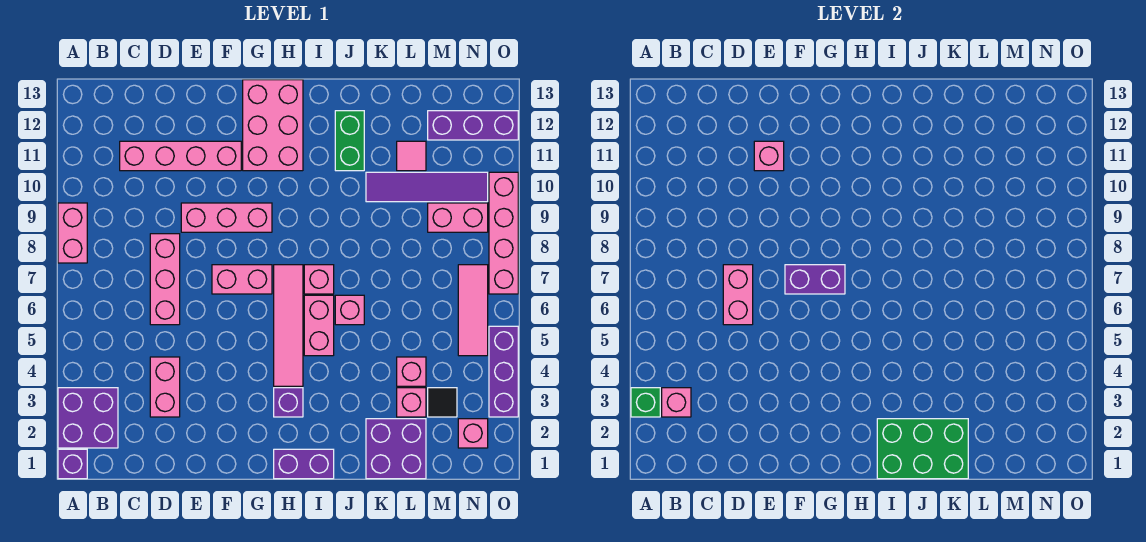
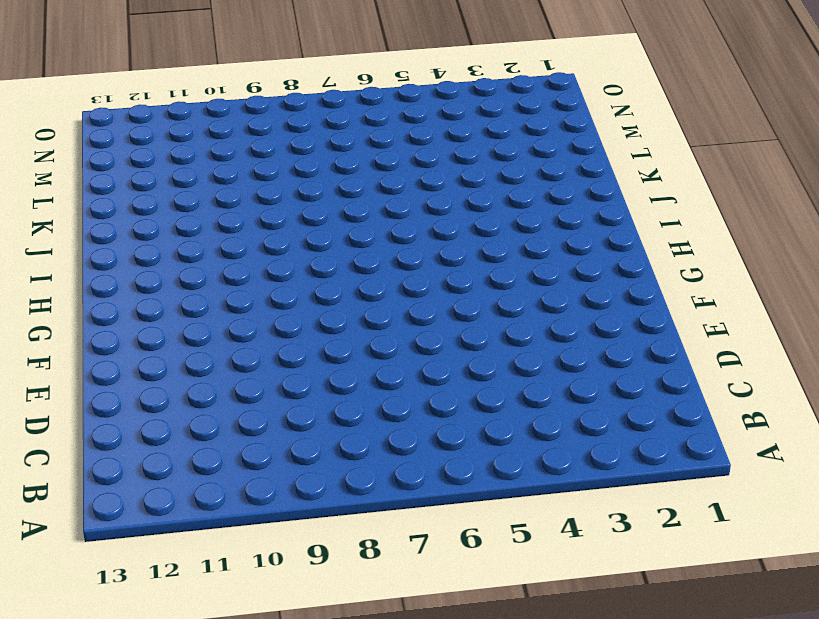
none -> purple 1x1 brick [58,449,87,479]
none -> purple 2x2 brick [58,388,118,448]
none -> pink 1x2 brick [58,203,87,263]
none -> pink 1x4 brick [120,141,241,171]

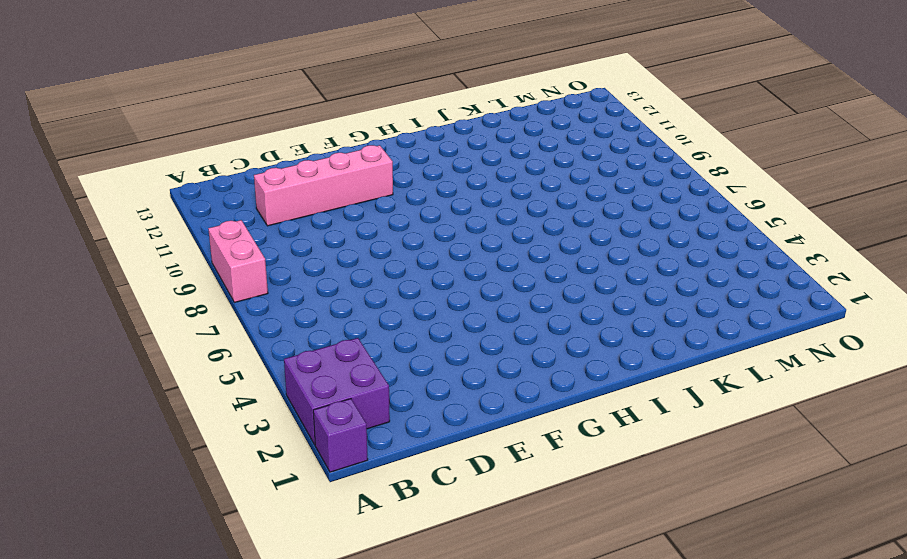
none -> pink 1x2 brick [150,357,180,417]
none -> pink 1x3 brick [150,234,180,325]
none -> pink 1x3 brick [181,203,272,232]
none -> pink 1x2 brick [212,265,272,294]

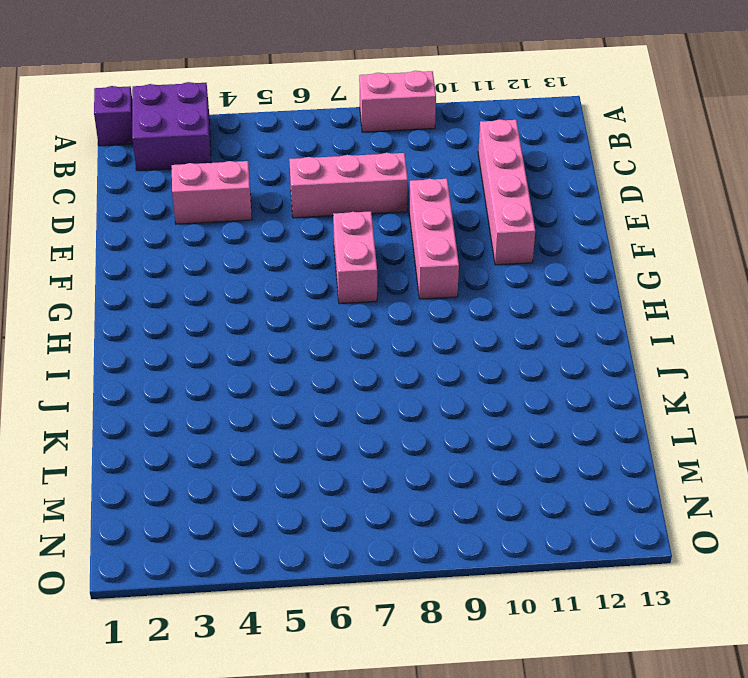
none -> pink 2x3 brick [243,80,303,171]
none -> purple 1x2 brick [274,449,334,479]
none -> purple 1x1 brick [274,388,303,417]
none -> pink 1x4 tile [274,265,303,386]

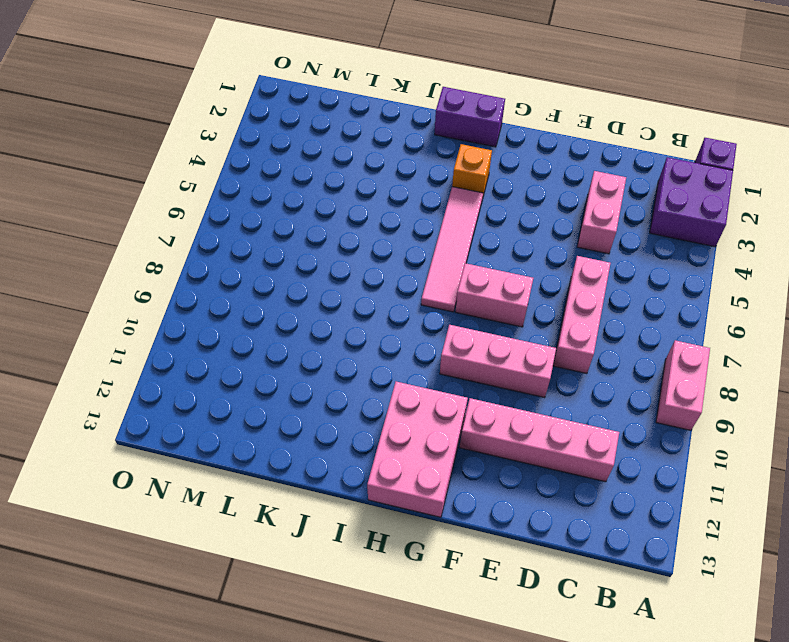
orange 1x1 brick [452,144,492,196] -> purple 1x1 brick [274,388,303,417]
none -> pink 1x2 brick [304,295,334,356]
none -> pink 1x1 brick [304,265,334,294]
none -> pink 1x1 brick [335,295,364,325]
none -> green 1x2 brick [335,111,364,171]

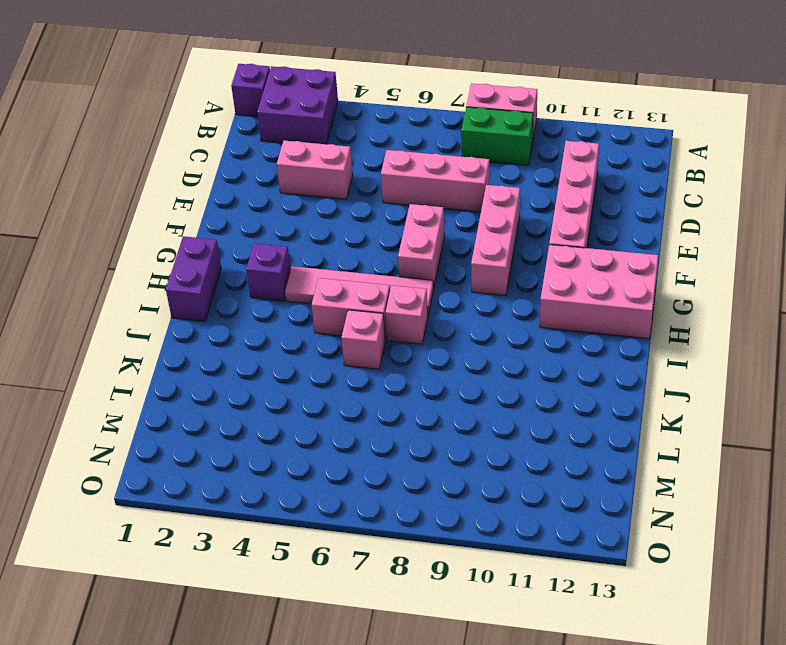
green 1x2 brick [461,107,533,165] -> green 1x2 brick moved to [335,111,364,171]
none -> purple 2x2 brick [366,419,426,479]
none -> purple 1x4 tile [366,172,488,202]
none -> pink 1x1 brick [397,388,426,417]
none -> pink 1x1 brick [397,357,426,386]

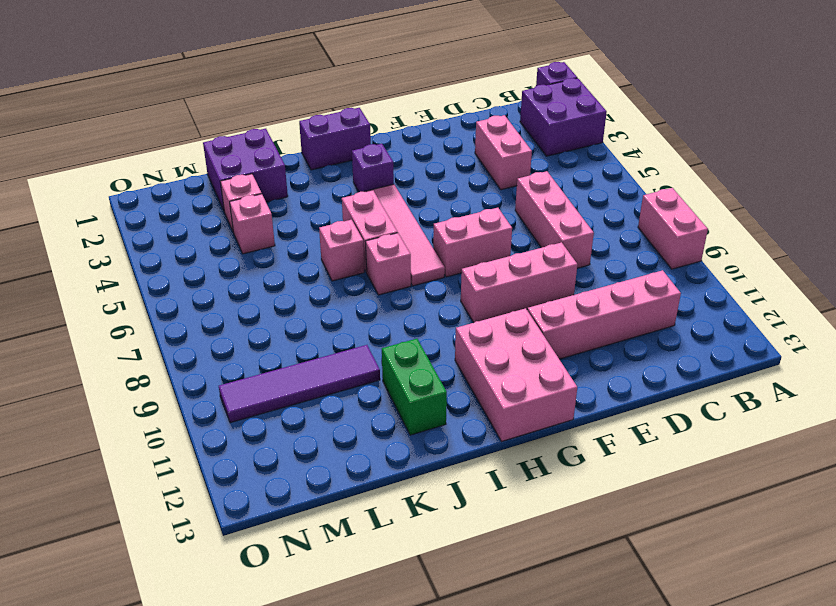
none -> pink 1x1 tile [397,141,426,171]
none -> black 1x1 tile [428,388,457,417]
none -> pink 1x2 brick [428,203,488,232]
none -> purple 1x3 brick [428,111,518,140]

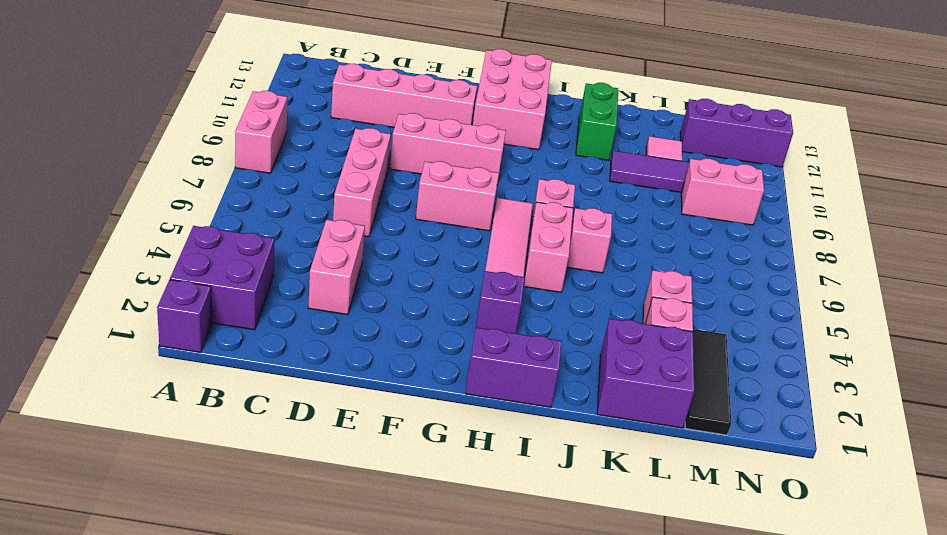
black 1x3 tile [685,329,731,435] -> black 1x1 tile [428,388,457,417]
none -> pink 1x1 brick [458,419,488,448]
none -> pink 1x3 tile [458,265,488,356]
none -> purple 1x3 brick [489,326,518,417]
none -> pink 1x4 brick [489,172,518,294]

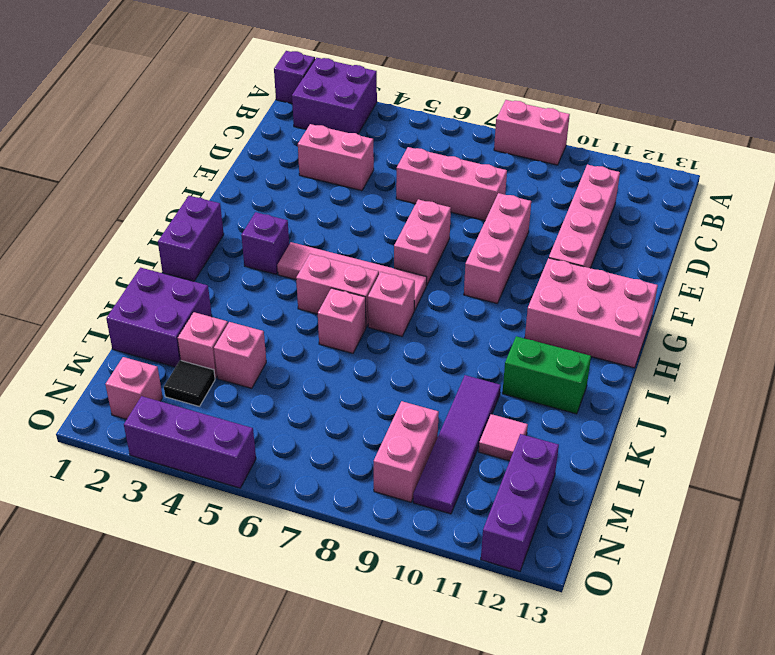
none -> pink 1x3 tile [458,265,488,356]
none -> pink 1x4 brick [489,172,518,294]
none -> green 1x1 brick [631,388,660,417]
none -> pink 1x1 brick [662,388,691,417]

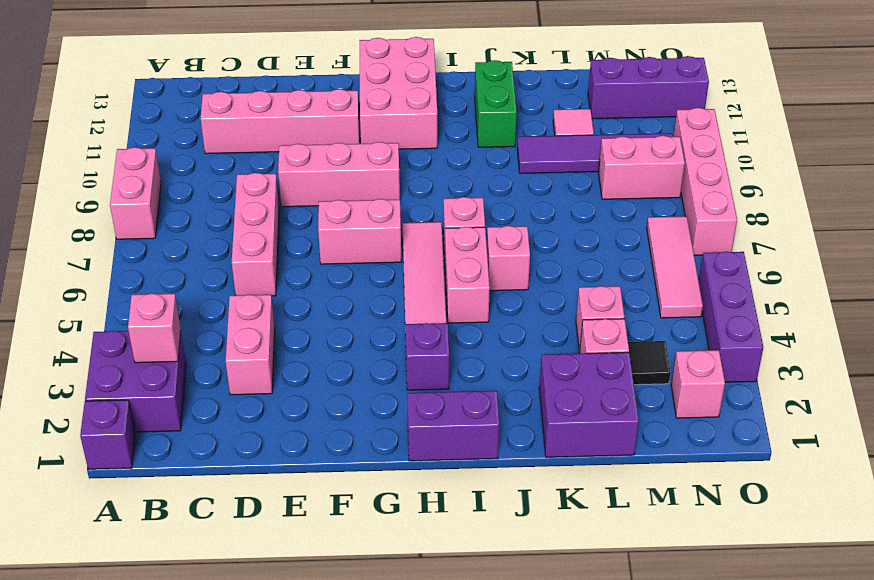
none -> green 1x1 brick [631,388,660,417]
none -> pink 1x2 brick [723,265,753,325]
none -> pink 1x1 brick [754,141,784,171]
none -> purple 1x2 brick [785,265,845,294]

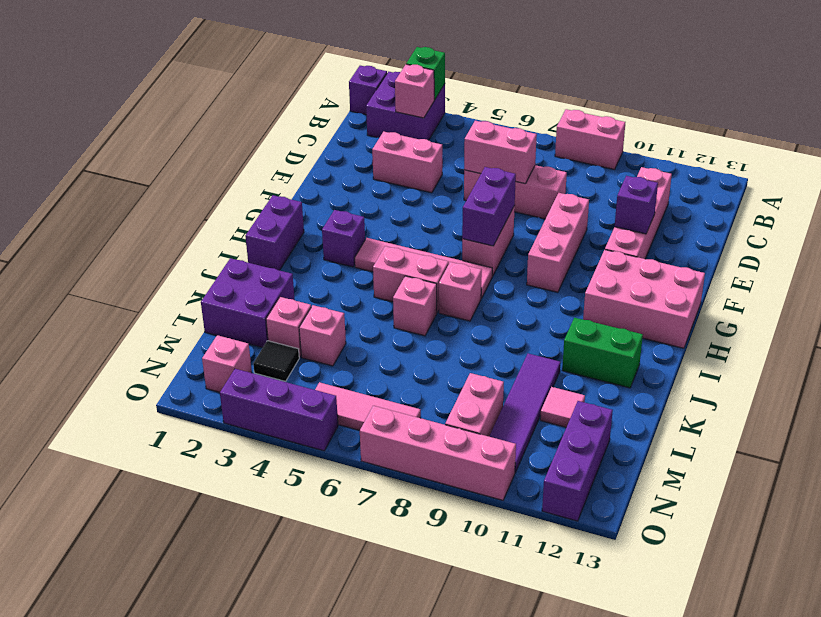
purple 1x1 brick [615,176,658,234] -> pink 1x1 brick [754,141,784,171]
none -> green 2x3 brick [877,419,968,479]

